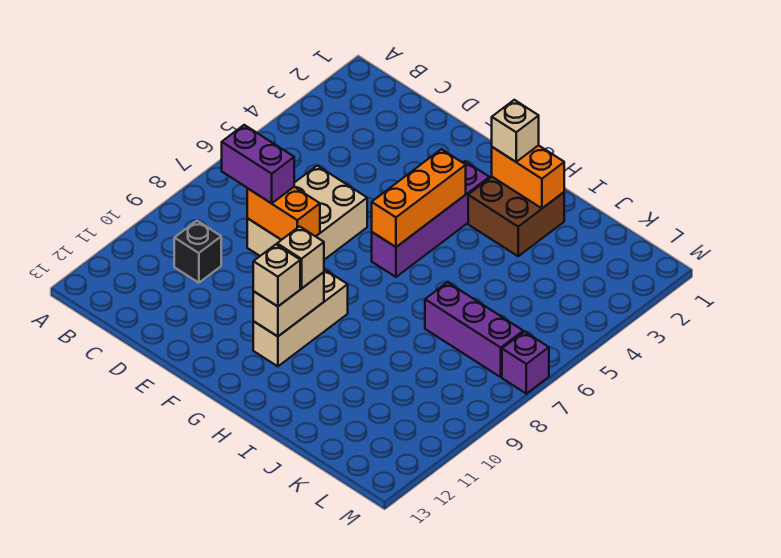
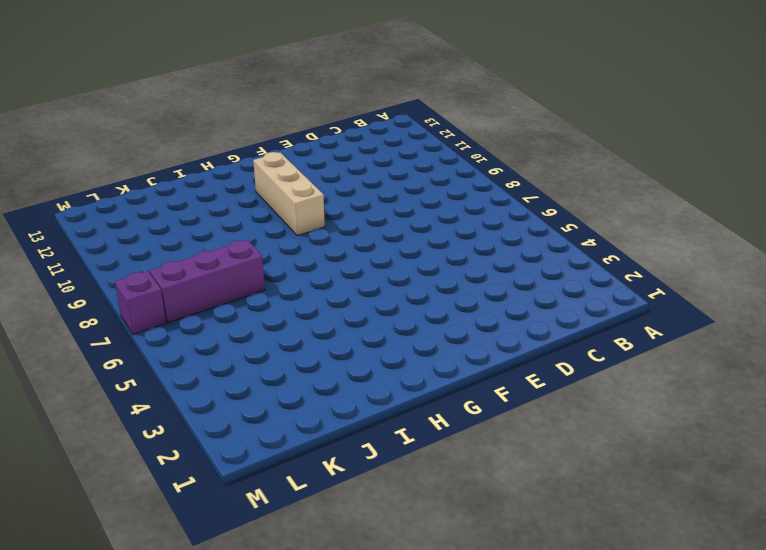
none -> black 1x1 brick [174,221,221,283]
none -> tan 2x3 brick [247,166,367,260]
none -> purple 1x4 brick [372,162,489,277]

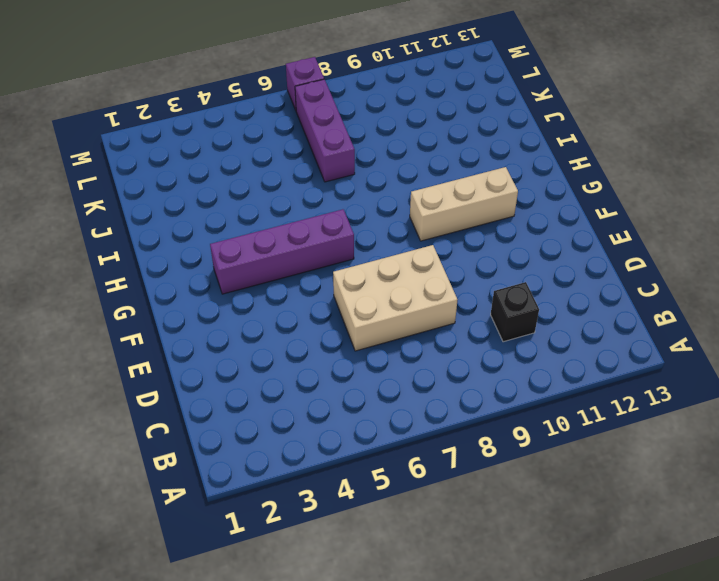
none -> brown 2x2 brick [468,177,564,256]
none -> orange 1x2 brick [247,187,320,240]
none -> orange 1x3 brick [372,149,466,247]

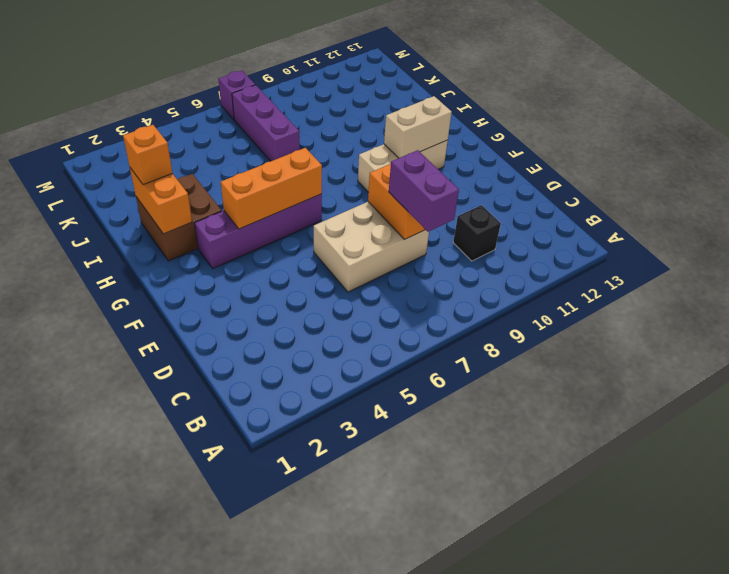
orange 1x1 brick [123,125,172,185] -> none
none -> tan 1x1 brick [277,226,324,288]
none -> tan 1x1 brick [253,245,300,306]
none -> tan 1x1 brick [492,100,539,162]

